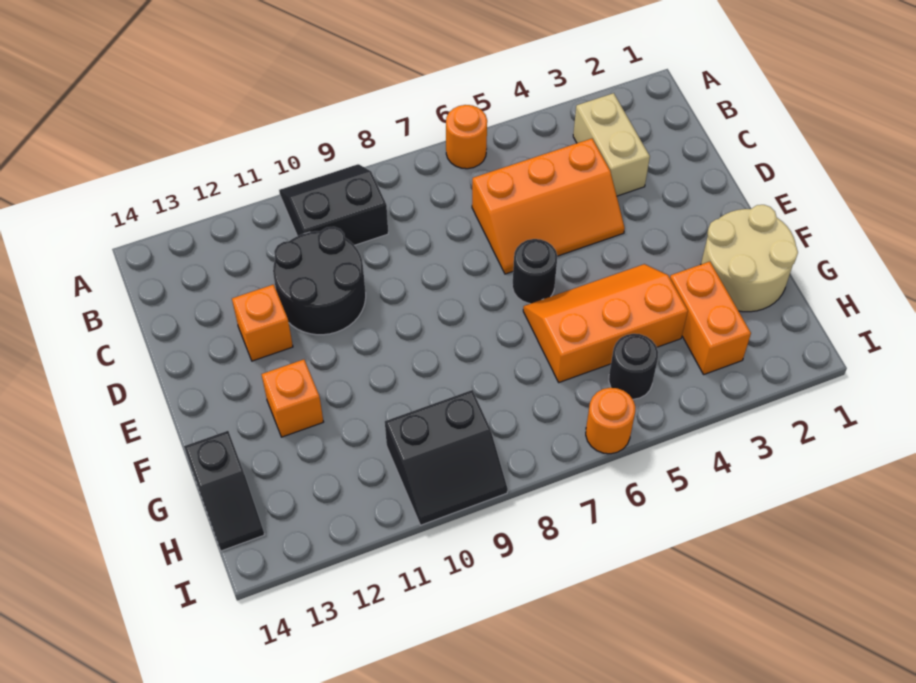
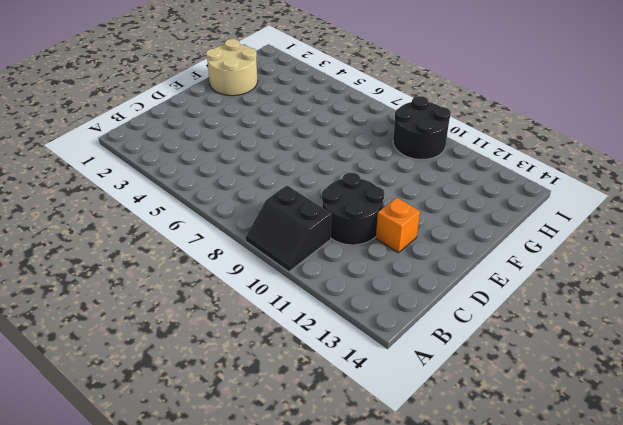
black 2x2 round brick [393,96,451,159] -> black 2x2 slope [385,390,508,525]
none -> orange 1x1 round brick [446,105,487,169]
none -> tan 1x2 brick [573,93,650,196]
none -> orange 2x3 slope [472,139,625,274]

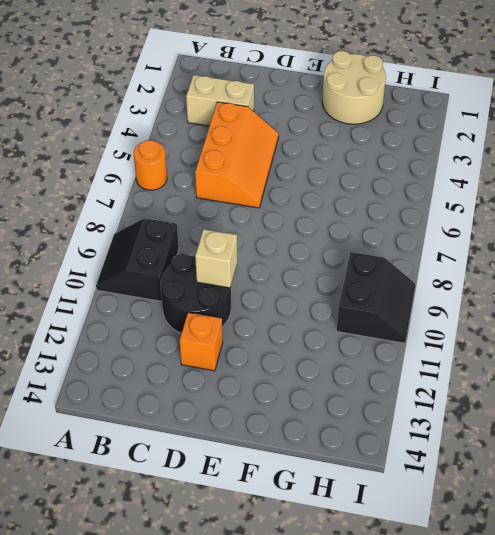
tan 1x1 brick [195,229,237,288] -> none
none -> black 1x1 round brick [512,239,557,304]
none -> orange 2x3 slope [523,264,688,382]
none -> orange 1x1 brick [261,360,323,437]

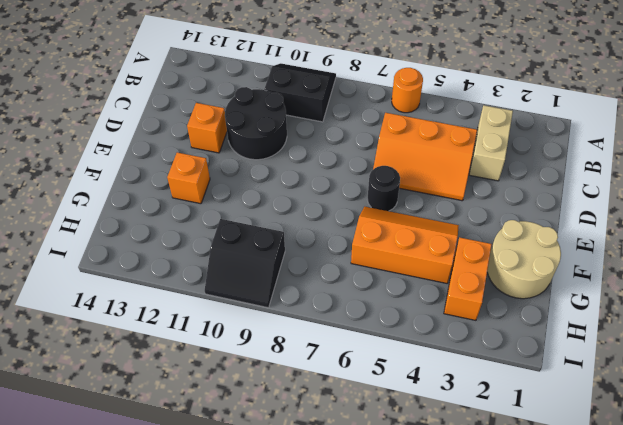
none -> black 1x2 slope [184,431,265,551]
none -> black 1x1 round brick [609,334,658,399]
none -> orange 1x1 round brick [586,388,635,454]

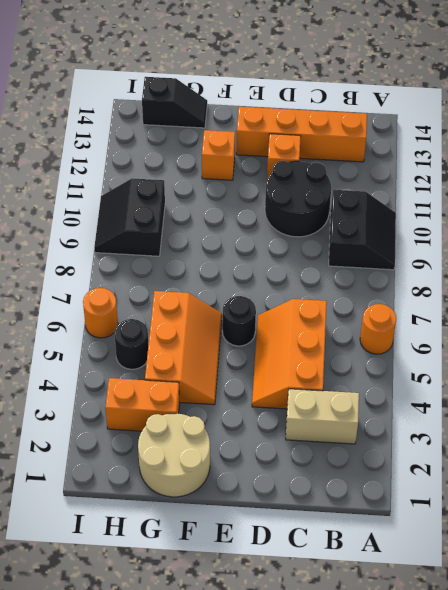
orange 1x4 brick [236,107,367,162] -> none
black 1x2 slope [142,77,207,128] -> black 1x2 slope turned to [184,431,265,551]

